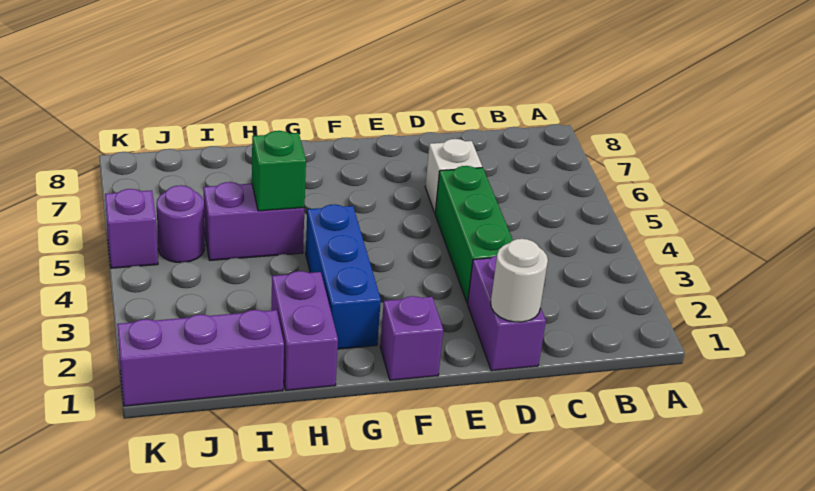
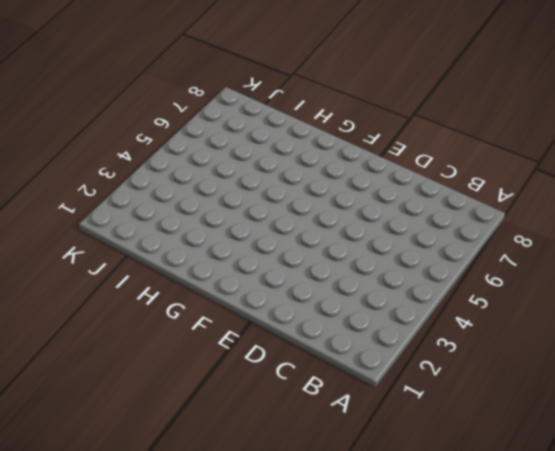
none -> purple 1x2 brick [468,255,546,371]
none -> green 1x3 brick [435,166,513,303]
none -> white 1x1 brick [425,139,482,213]

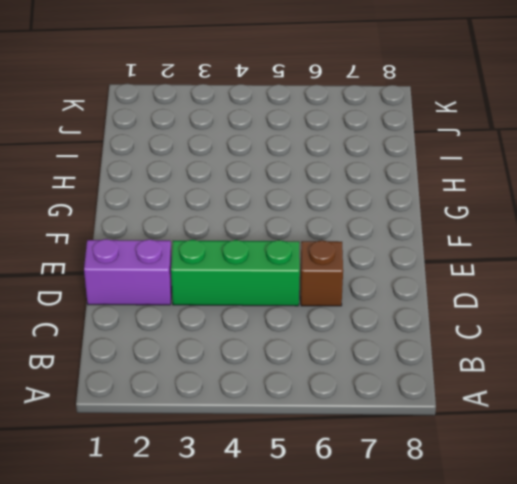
brown 1x1 brick [301,240,343,306] -> white 1x1 brick [425,139,482,213]
none -> purple 1x1 brick [380,296,443,380]
none -> blue 1x3 brick [306,204,381,349]
none -> purple 1x2 brick [271,271,338,390]

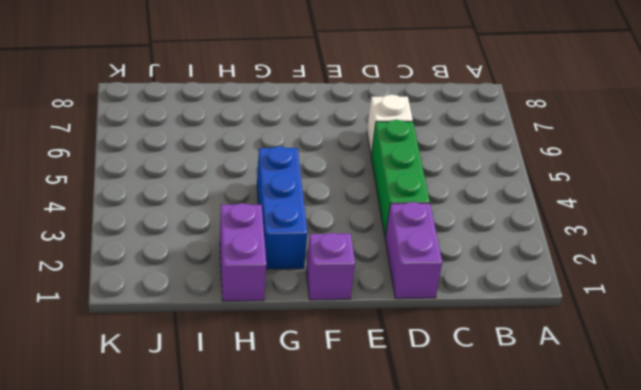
none -> purple 1x2 brick [204,182,305,260]
none -> purple 1x3 brick [117,310,284,406]
none -> purple 1x1 round brick [157,185,205,263]

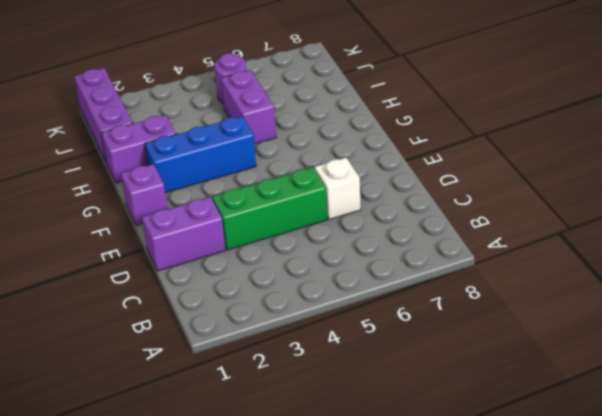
none -> purple 1x1 brick [105,189,158,268]
none -> white 1x1 round brick [491,239,548,322]
none -> green 1x1 brick [252,131,306,211]

